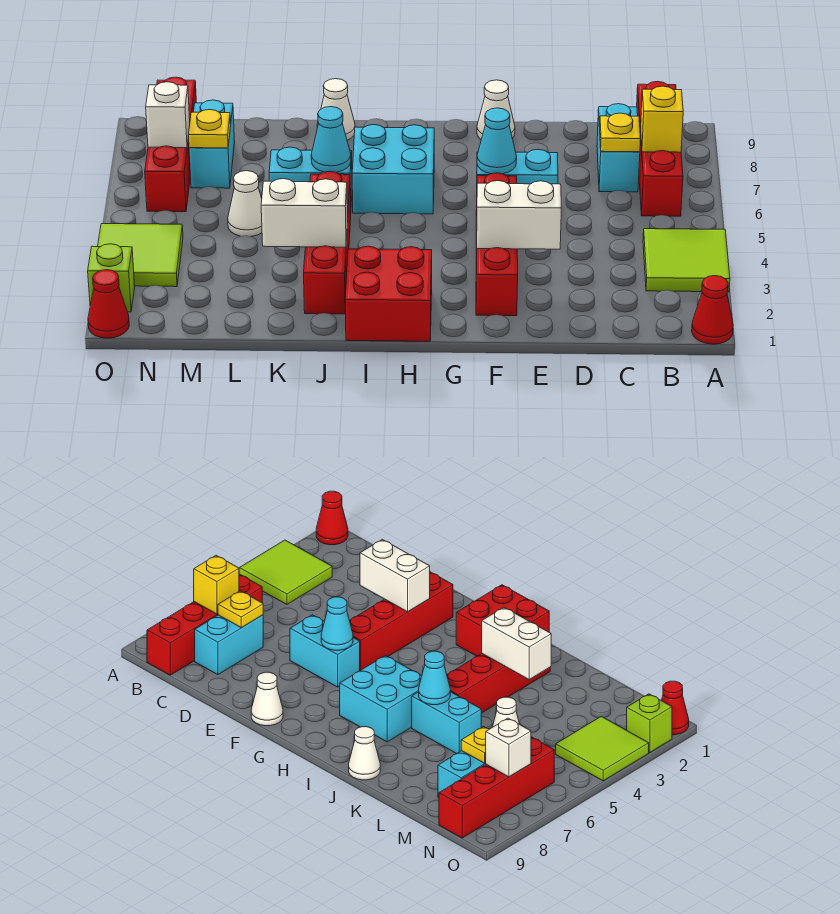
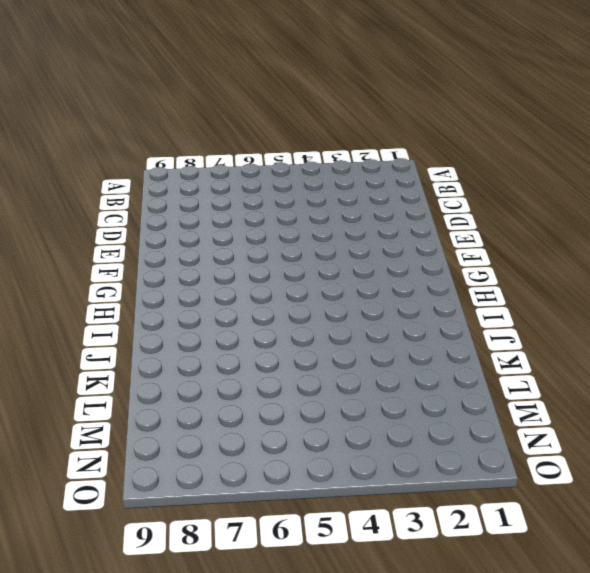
none -> red 1x1 cone [692,276,733,344]
none -> lime 2x2 tile [643,229,730,292]
none -> red 1x4 brick [637,81,683,216]

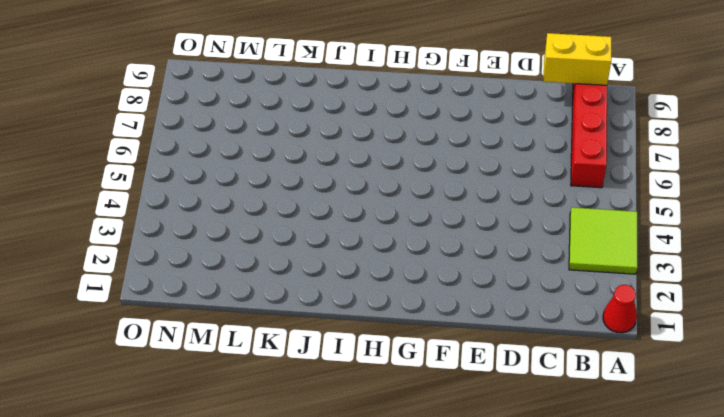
yellow 1x2 brick [543,33,611,85] -> none
none -> cyan 1x2 brick [597,104,640,192]
none -> cyan 1x2 brick [476,149,558,212]
none -> red 1x4 brick [476,173,518,316]

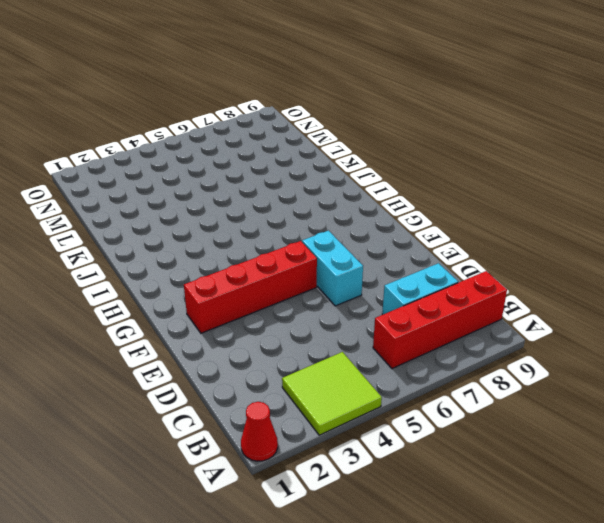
none -> white 1x1 cone [477,80,515,139]
none -> red 2x2 brick [345,246,432,341]
none -> cyan 2x2 brick [352,125,434,214]

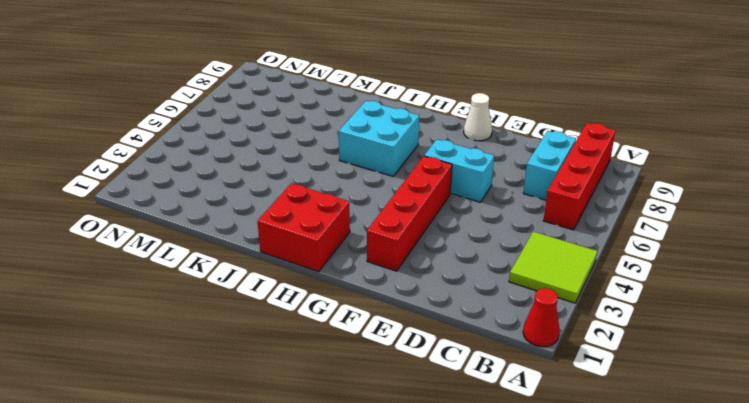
none -> red 1x4 brick [304,171,351,314]
none -> cyan 1x2 brick [269,147,352,202]
none -> white 1x1 cone [317,79,355,140]

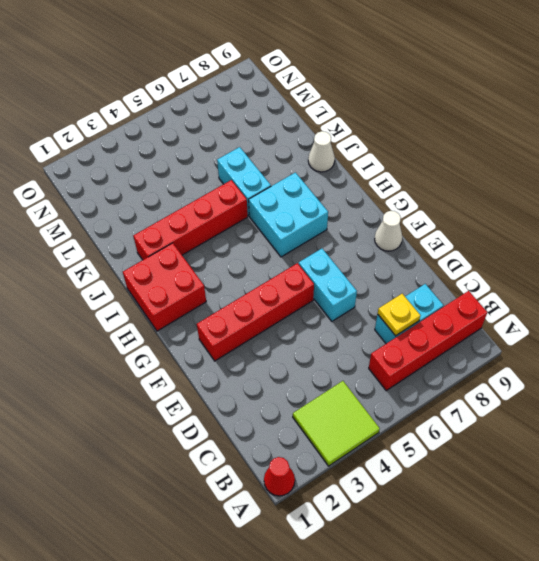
none -> white 1x1 cone [228,171,262,236]
none -> cyan 1x2 brick [189,100,235,188]
none -> lime 2x2 tile [98,224,183,287]

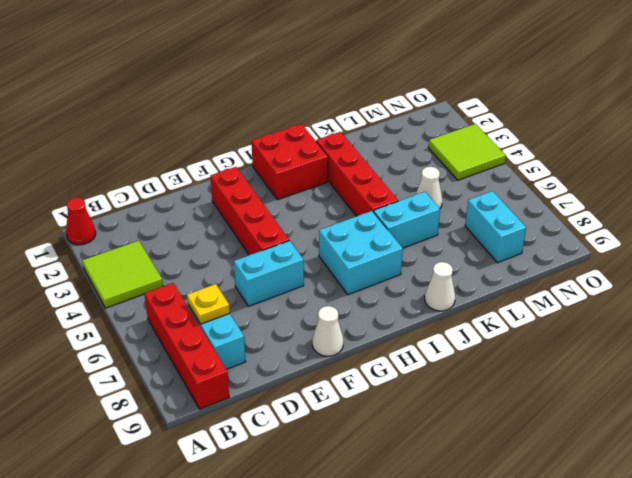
none -> red 1x4 brick [145,77,196,212]
none -> red 1x1 cone [88,270,129,338]
none -> lime 1x1 brick [88,244,135,312]

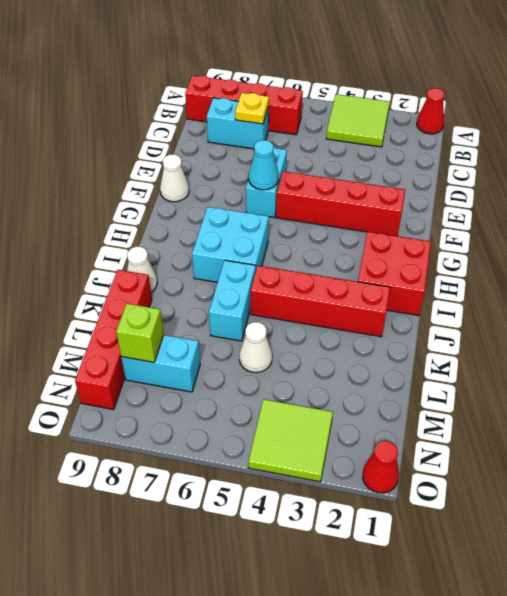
red 1x4 brick [75,270,152,409] -> red 1x4 brick turned to [145,77,196,212]
lime 1x1 brick [116,304,164,362] -> lime 1x1 brick moved to [88,244,135,312]
none -> yellow 1x1 brick [641,86,683,152]
none -> white 1x2 brick [477,181,561,249]
none -> white 1x2 brick [261,179,347,247]

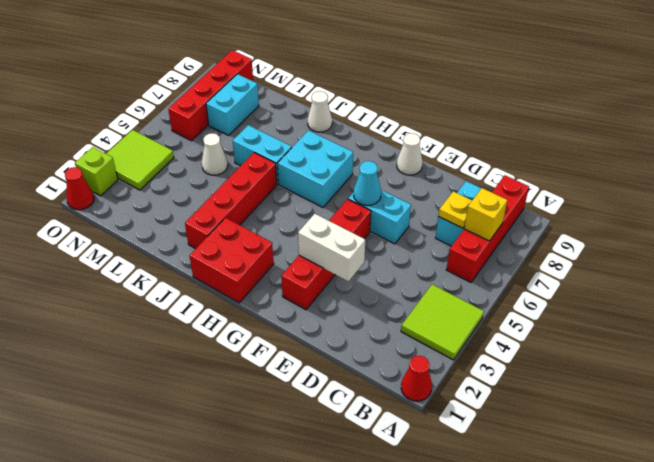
none -> white 1x2 brick [261,179,347,247]
none -> cyan 1x1 cone [311,107,351,172]
none -> yellow 1x1 plate [188,110,231,148]

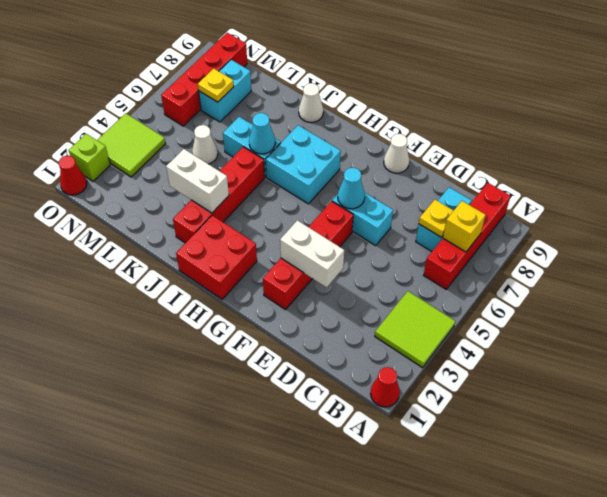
none -> white 1x1 brick [146,82,190,148]

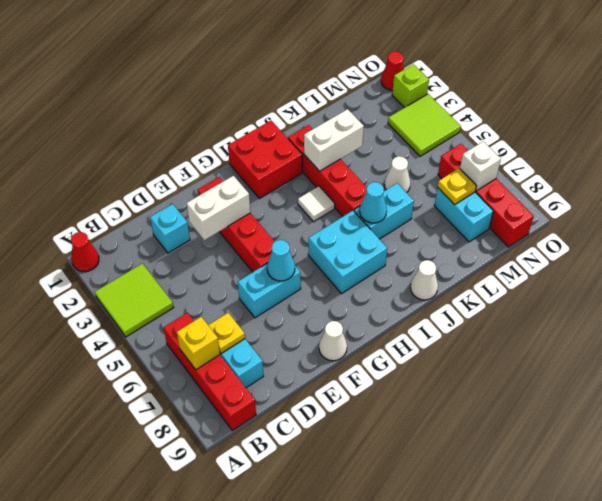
cyan 1x1 brick [150,204,190,253] -> none
white 1x1 tile [298,186,335,222] -> none

